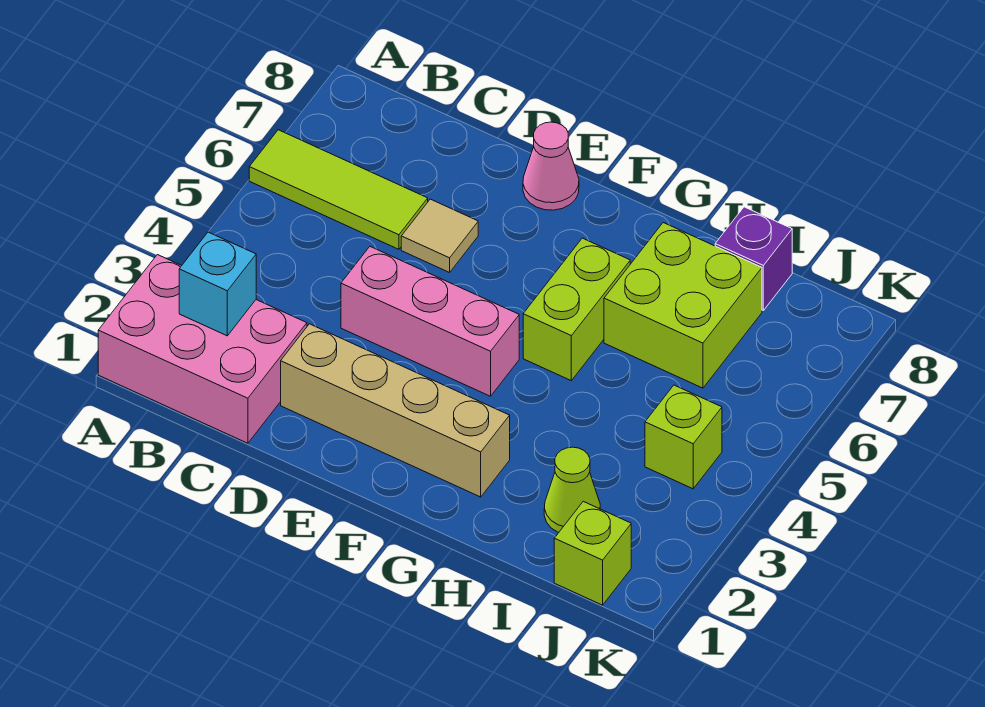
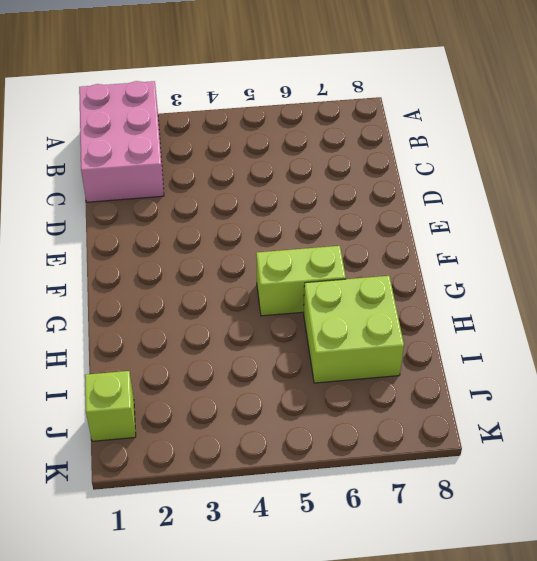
none -> lime 1x3 tile [249,130,428,249]
none -> tan 1x4 brick [281,324,510,497]
none -> pink 1x3 brick [341,247,519,396]

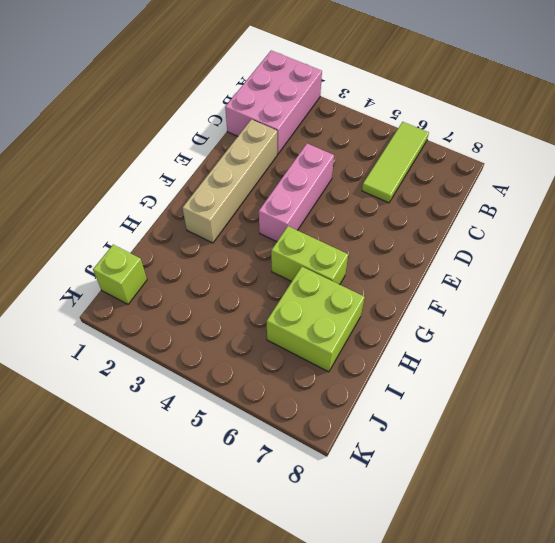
none -> tan 1x1 tile [401,199,478,273]
none -> pink 1x1 cone [523,122,579,210]
none -> lime 1x1 cone [544,447,600,533]

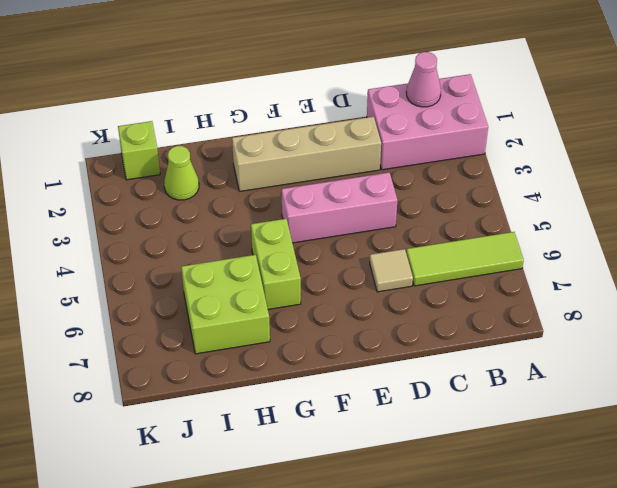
pink 1x1 cone [406,52,441,107] -> pink 1x1 cone moved to [523,122,579,210]
none -> purple 1x1 brick [715,207,792,310]
none -> lime 1x1 brick [645,385,722,489]
none -> cyan 1x1 brick [179,232,256,336]

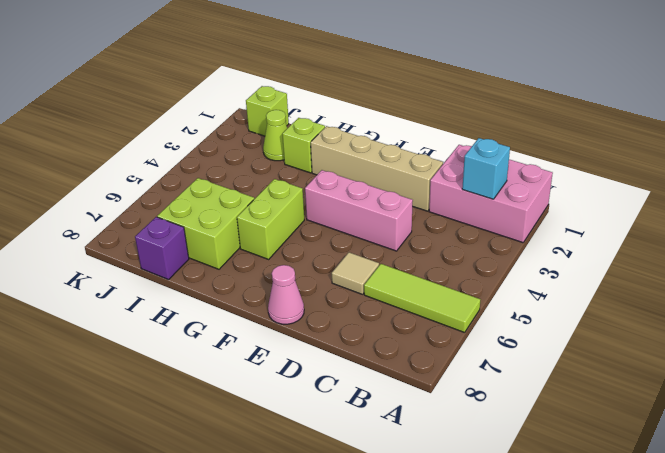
lime 1x1 brick [282,118,325,173] -> lime 1x1 brick moved to [645,385,722,489]

